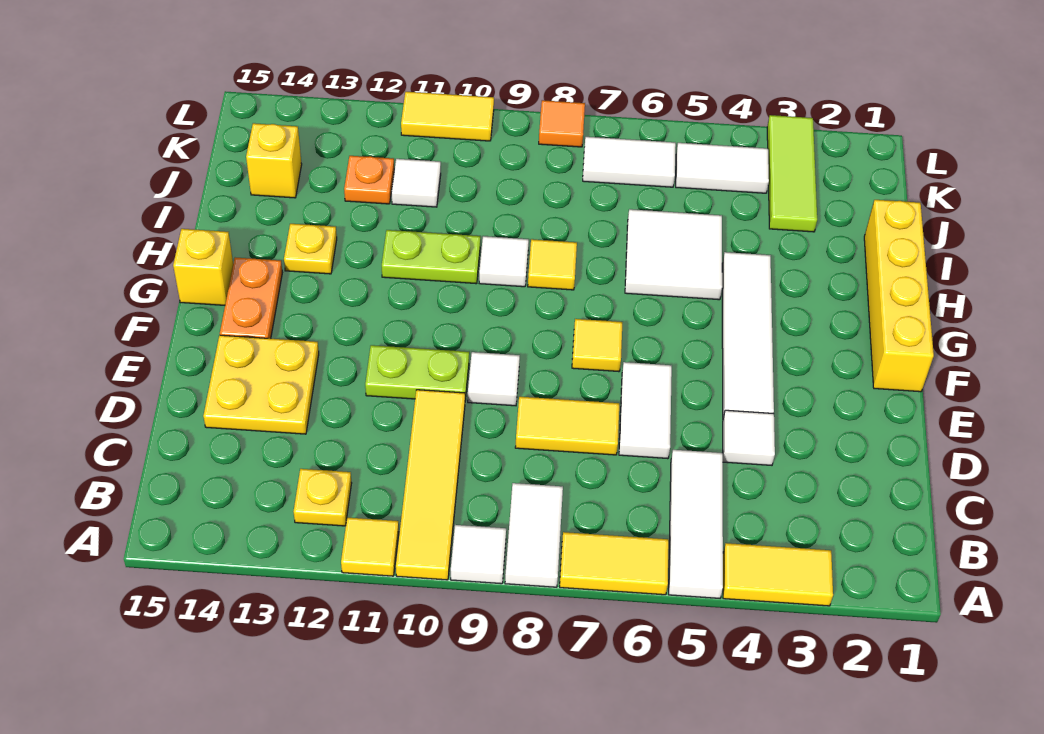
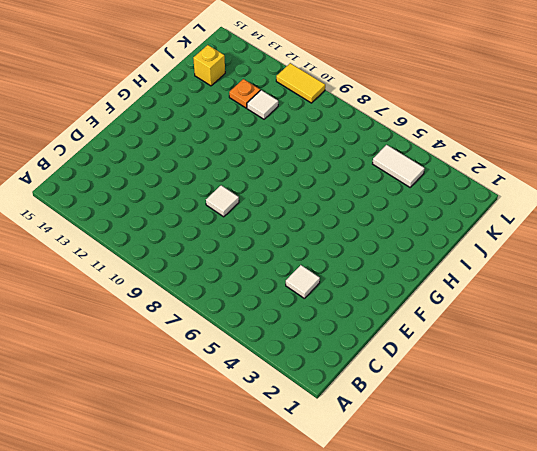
none -> yellow 1x2 tile [723,543,833,606]
none -> white 1x3 tile [669,450,723,598]
none -> yellow 1x2 tile [560,532,669,595]
none -> white 1x2 tile [505,483,563,587]

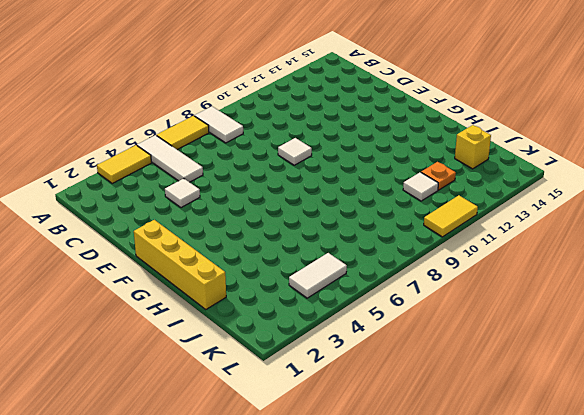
none -> white 1x1 tile [451,525,506,584]
none -> yellow 1x4 tile [396,390,465,580]
none -> yellow 1x1 tile [341,517,399,576]
none -> yellow 1x1 plate [294,469,352,526]

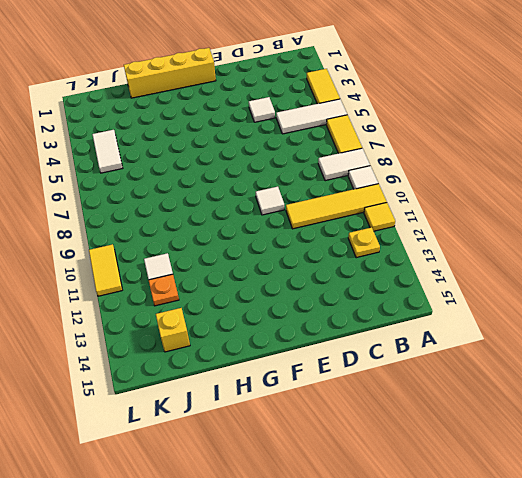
none -> white 1x2 tile [619,362,672,459]
none -> yellow 1x2 tile [515,397,619,455]
none -> yellow 2x2 plate [203,335,319,434]
none -> white 1x4 tile [722,252,774,418]

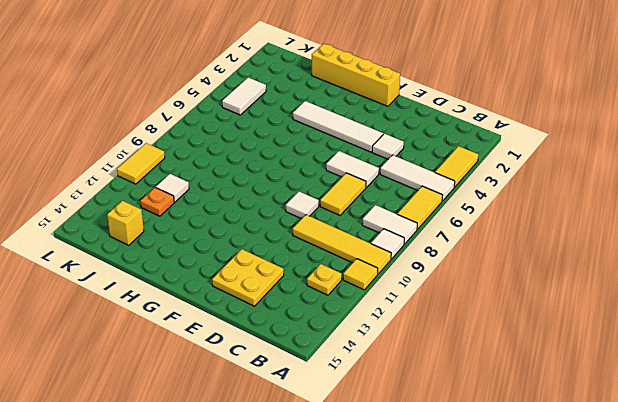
none -> lime 1x2 plate [365,345,469,400]
none -> yellow 1x1 tile [572,319,622,372]
none -> orange 1x2 plate [220,258,282,339]
none -> yellow 1x1 brick [173,229,233,305]

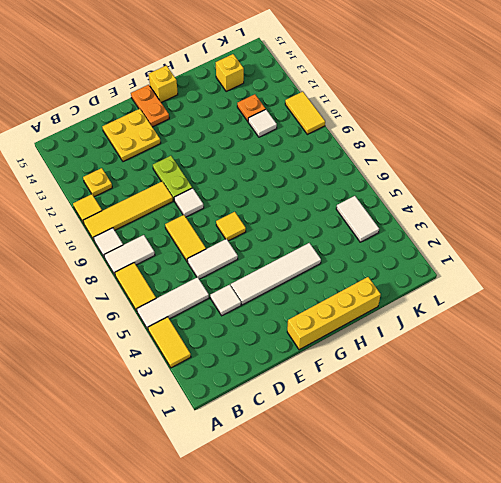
orange 1x2 plate [131,85,169,127] -> orange 1x2 plate turned to [220,258,282,339]
none -> white 2x2 tile [625,209,722,300]
none -> yellow 1x1 tile [528,239,577,290]
none -> white 1x1 tile [479,236,529,287]
none -> lime 1x2 plate [382,230,480,284]

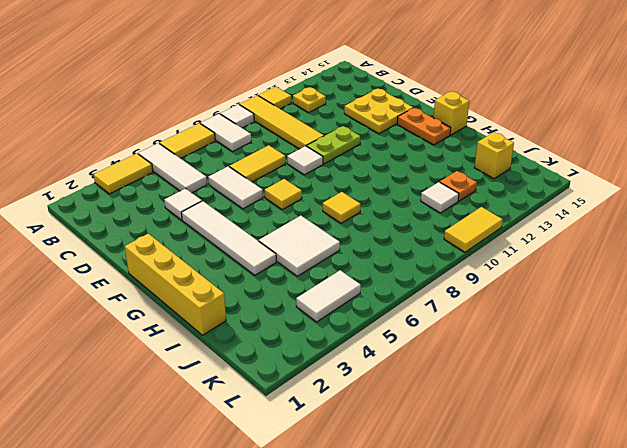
none -> white 1x1 tile [479,236,529,287]
none -> lime 1x2 plate [382,230,480,284]
none -> yellow 1x1 plate [284,224,337,274]
none -> lime 1x3 tile [767,115,817,232]

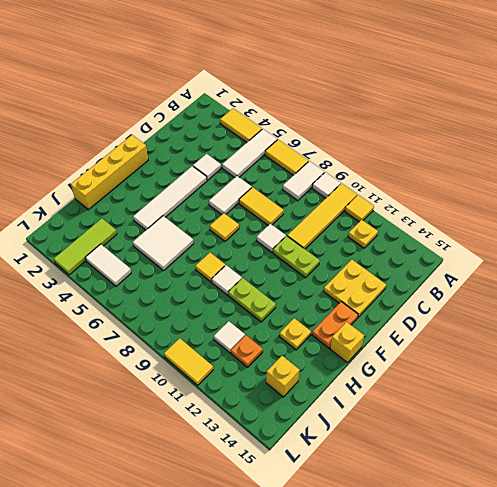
none -> white 1x2 tile [583,137,676,187]
none -> orange 1x1 tile [539,100,585,147]

